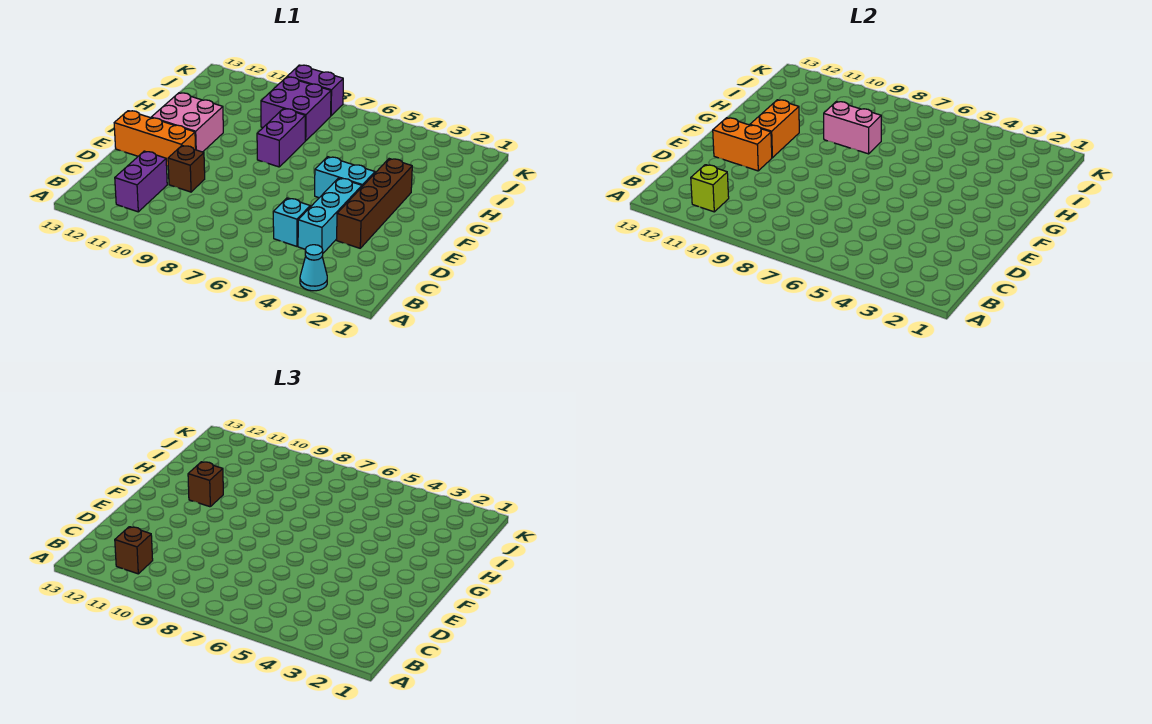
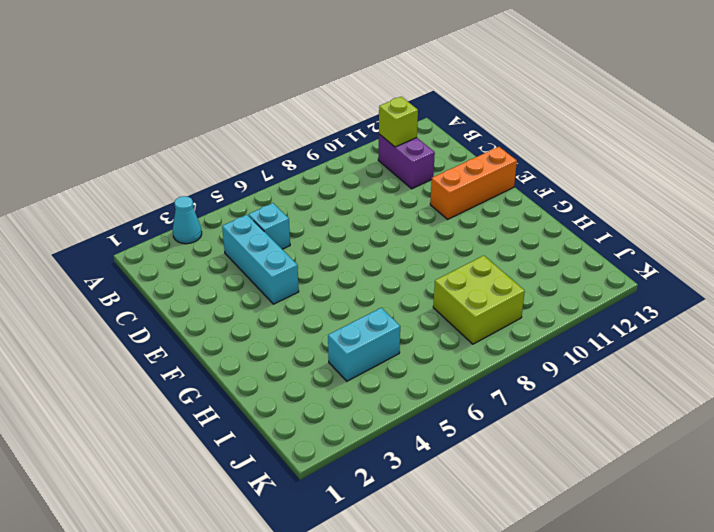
cyan 1x2 brick [328,308,400,381] -> cyan 1x2 brick moved to [315,157,375,198]
lime 2x2 brick [433,256,525,344] -> purple 2x2 brick [261,77,331,141]
none -> brown 1x4 brick [337,159,412,248]
none -> brown 1x1 brick [168,146,205,192]
none -> pink 2x2 brick [151,93,223,152]

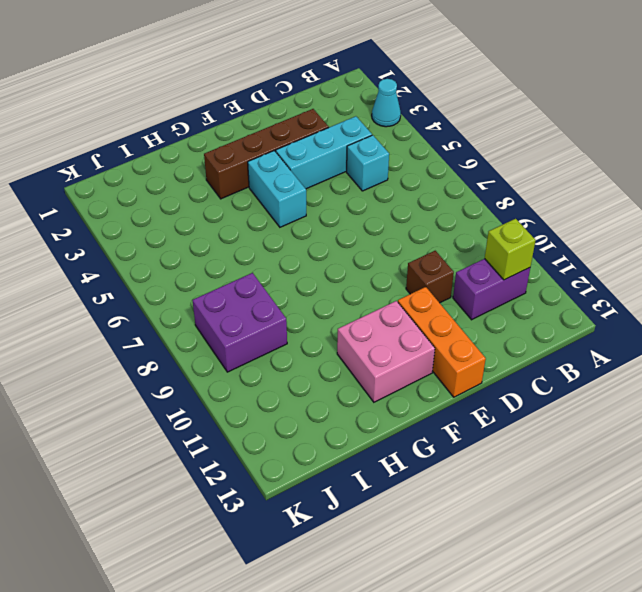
none -> purple 1x2 brick [257,109,305,167]
none -> purple 1x2 brick [287,65,343,116]
none -> orange 1x2 brick [713,118,772,171]

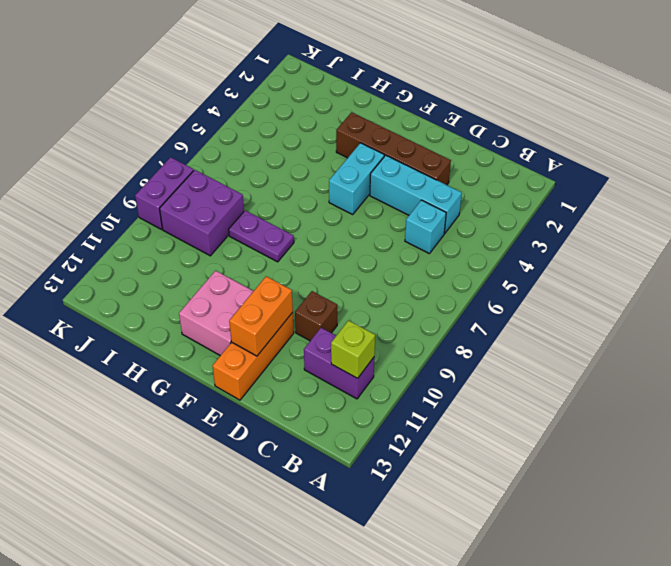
purple 1x2 plate [229,210,294,262] -> purple 1x2 brick [257,109,305,167]
none -> cyan 1x1 cone [300,245,327,291]
none -> orange 1x2 brick [750,100,799,158]
none -> pink 1x2 brick [824,102,881,154]

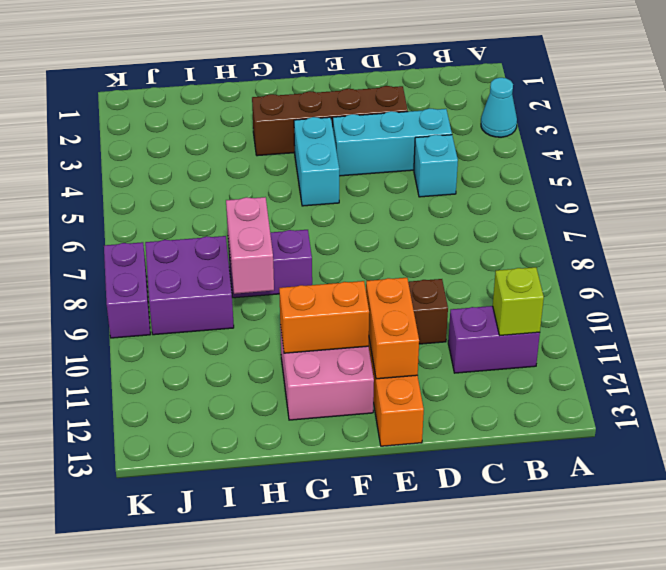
none -> brown 1x1 brick [115,527,153,574]
none -> brown 1x1 brick [188,462,223,507]

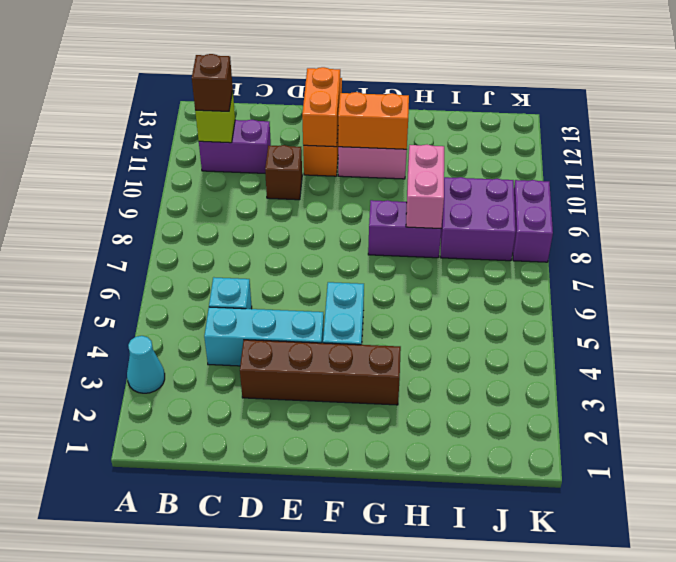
none -> brown 1x1 brick [188,462,223,507]

